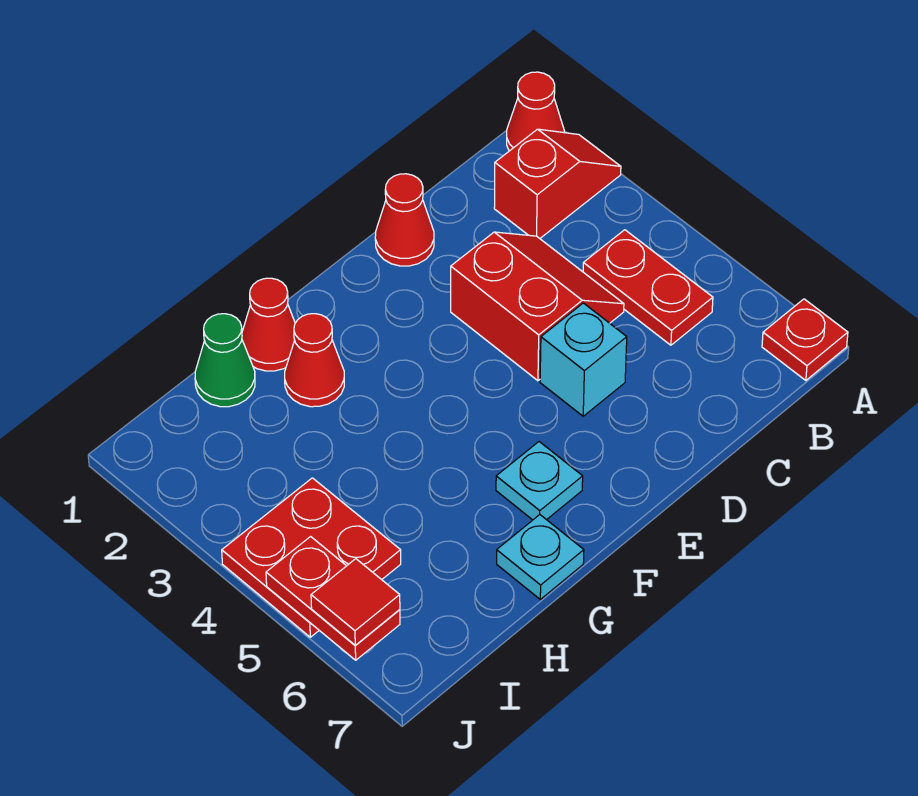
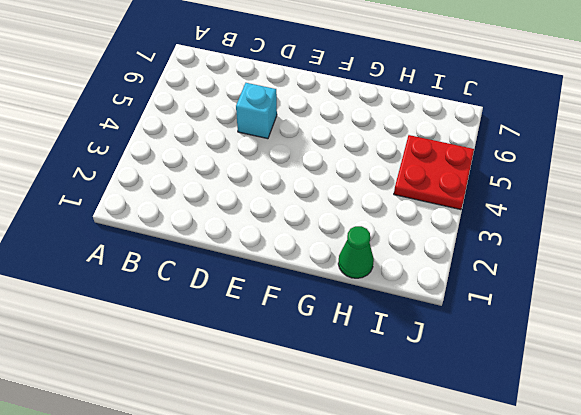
none -> red 1x1 cone [507,72,564,151]
none -> red 1x2 slope [494,129,621,238]
none -> red 1x1 plate [762,299,848,380]

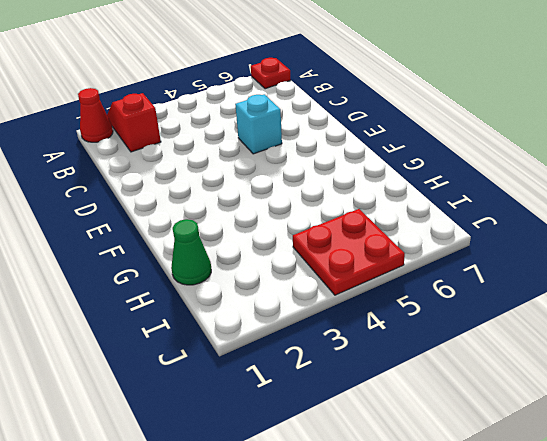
none -> red 1x2 plate [583,230,713,345]
none -> red 2x2 slope [451,232,624,381]
none -> red 1x1 cone [375,174,434,266]

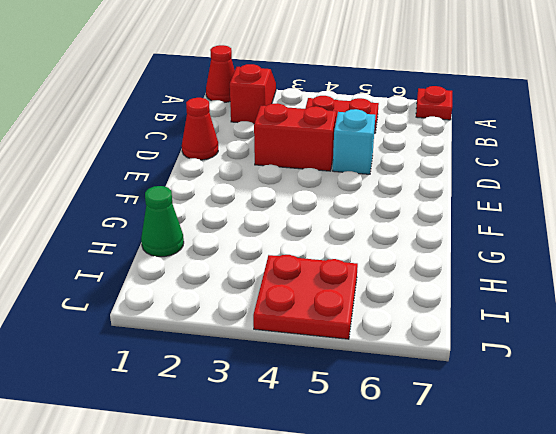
none -> cyan 1x1 plate [496,442,583,520]
none -> red 1x1 cone [242,278,295,371]
none -> red 1x1 cone [285,314,344,407]

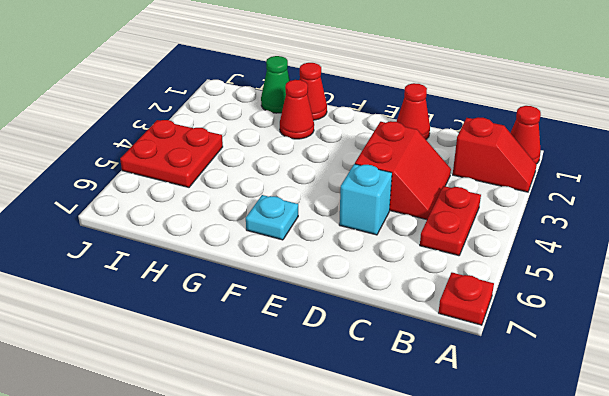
none -> cyan 1x1 plate [497,515,584,599]
none -> red 1x2 plate [266,537,400,660]
none -> red 1x1 tile [311,559,400,645]

